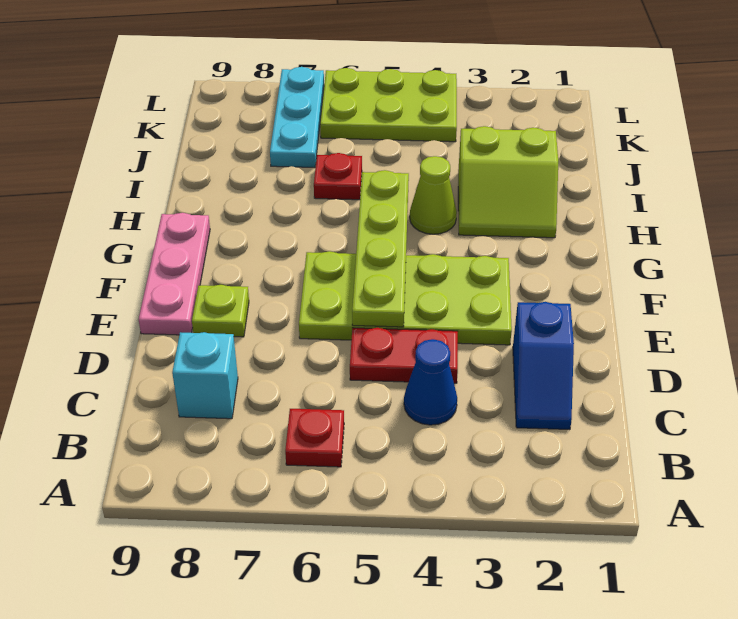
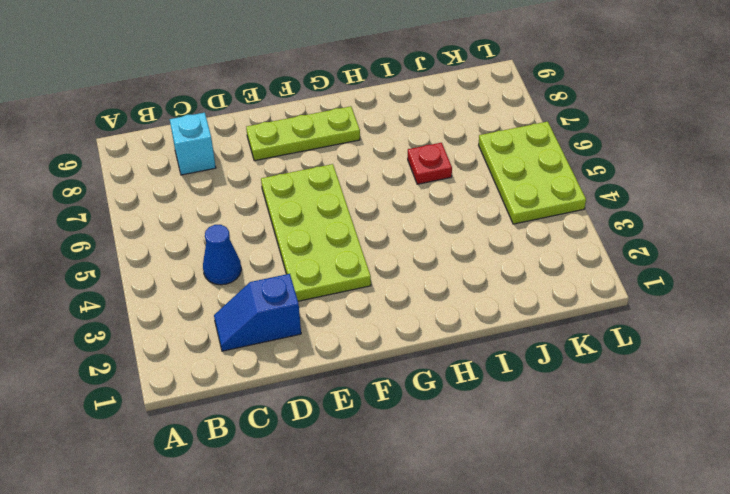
lime 1x3 plate [246,106,360,161] -> lime 1x1 plate [192,285,249,337]
none -> red 1x1 plate [285,409,344,467]
none -> red 1x2 plate [350,328,458,383]
none -> pink 1x3 plate [139,213,210,335]

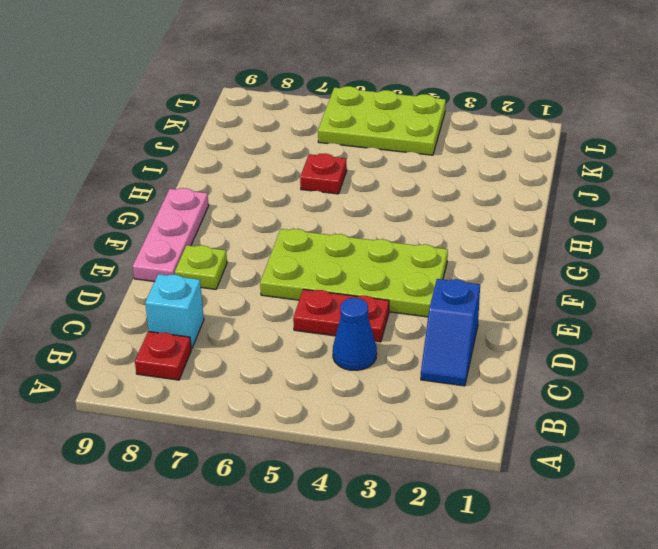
red 1x1 plate [135,331,191,380] -> red 1x1 plate moved to [285,409,344,467]
none -> lime 2x2 slope [458,126,558,238]
none -> lime 1x1 cone [410,156,457,234]
none -> cyan 1x3 plate [270,67,324,168]

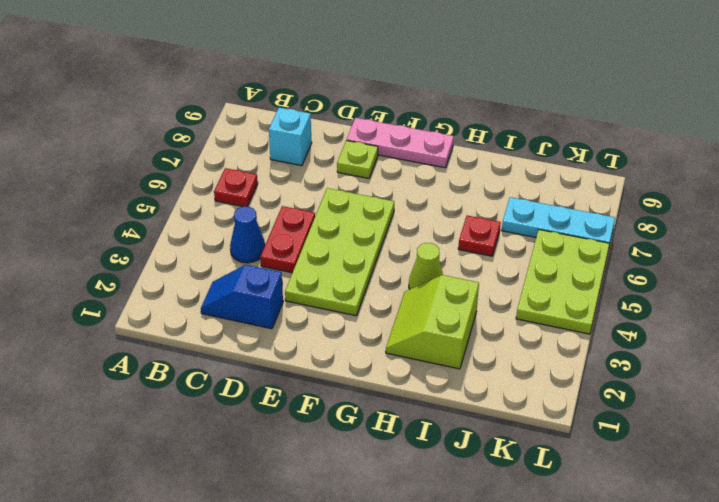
none -> lime 1x4 plate [352,170,409,327]

